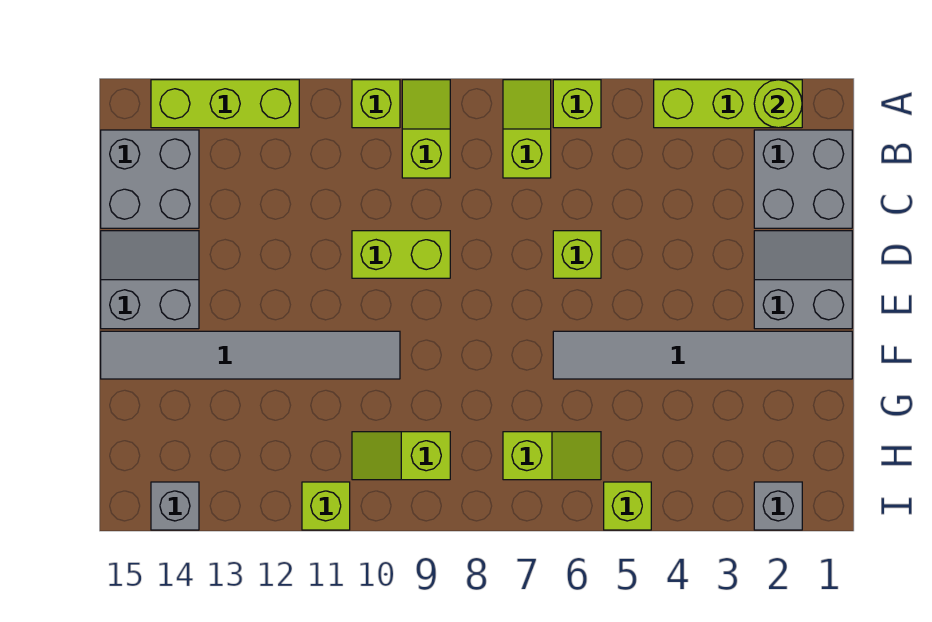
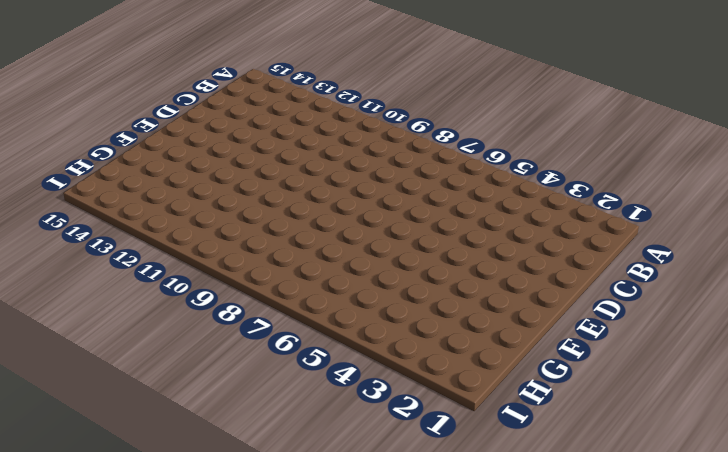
none -> lime 1x3 brick [654,80,802,128]
none -> lime 1x1 brick [553,80,601,128]
none -> lime 1x2 slope [503,80,551,178]

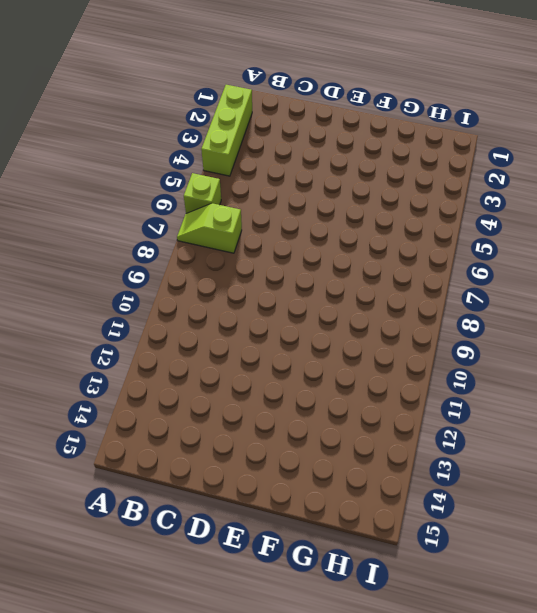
none -> lime 1x2 slope [402,80,450,178]
none -> lime 1x1 brick [352,80,400,128]
none -> lime 1x3 brick [151,80,299,128]

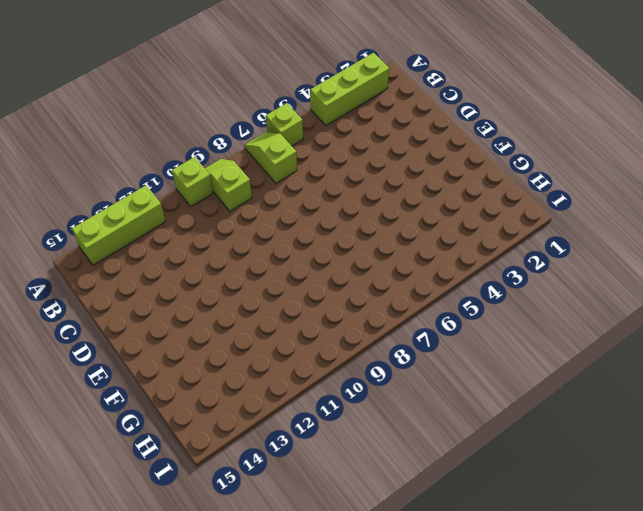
none -> grey 2x2 brick [754,130,852,228]
none -> grey 2x2 brick [101,130,199,228]
none -> grey 2x2 slope [754,231,852,329]

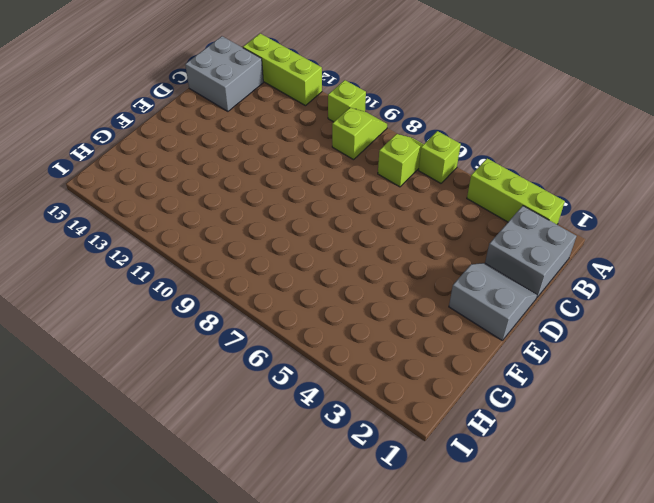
none -> lime 1x1 brick [553,231,601,278]
none -> lime 1x2 brick [352,231,450,278]
none -> grey 2x2 slope [101,231,199,329]

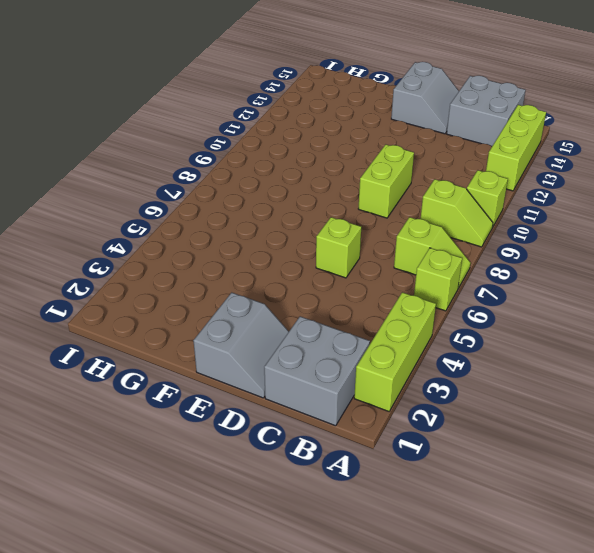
none -> grey 1x6 tile [553,331,852,379]
none -> grey 1x6 tile [101,331,400,379]
none -> lime 1x2 slope [503,432,601,480]

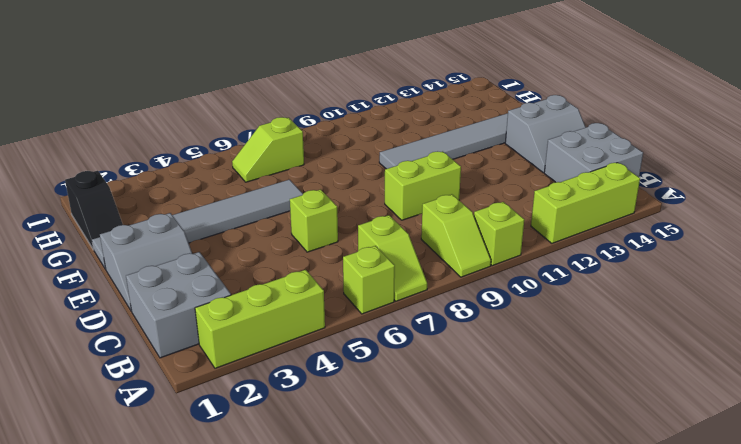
black 1x2 slope [65,171,123,250] -> none
none -> lime 1x2 slope [352,432,450,480]
none -> grey 1x1 brick [754,482,802,530]
none -> lime 1x1 brick [604,482,651,530]

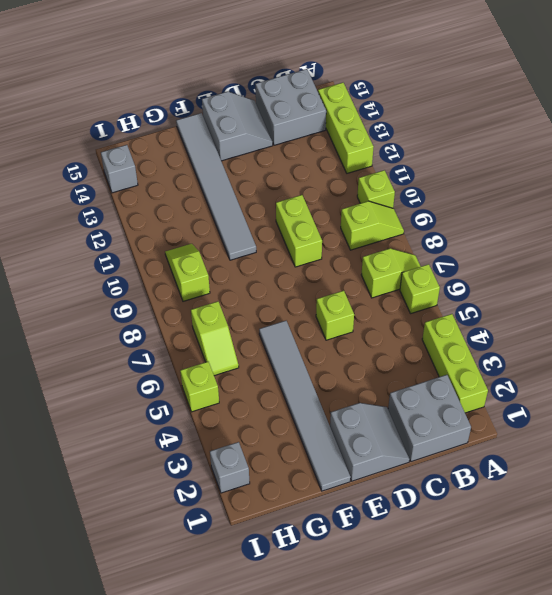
none -> lime 1x1 brick [302,482,350,530]
none -> lime 1x1 round brick [754,80,802,128]

